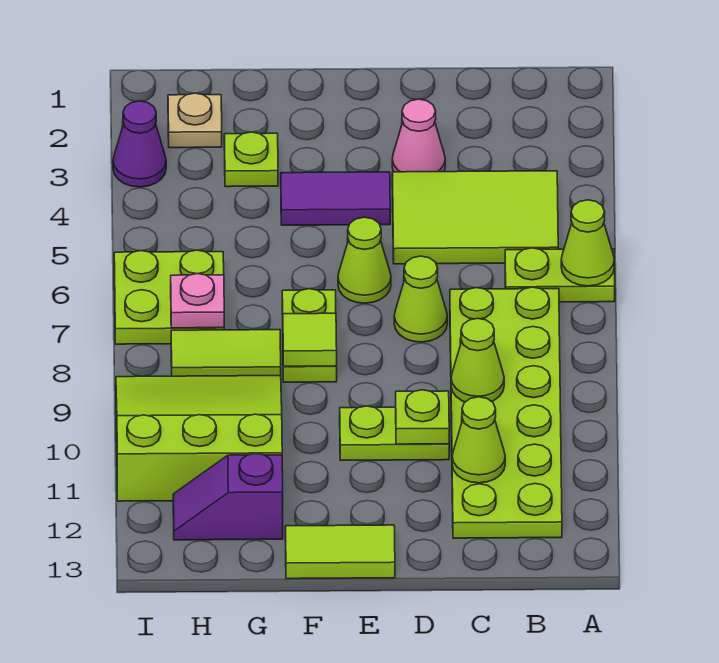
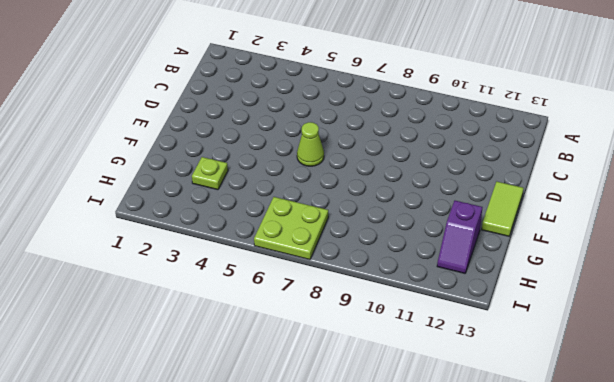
none -> lime 1x2 plate [505,248,615,302]
none -> lime 2x3 tile [392,171,558,264]
none -> lime 2x6 plate [450,287,562,538]

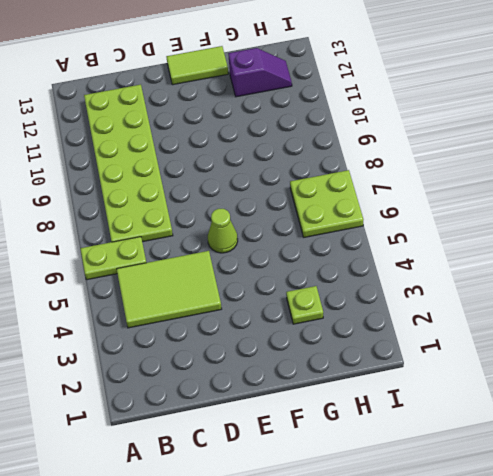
none -> pink 1x1 cone [392,99,445,172]
none -> lime 1x1 cone [394,256,447,342]
none -> lime 1x2 plate [340,406,449,460]

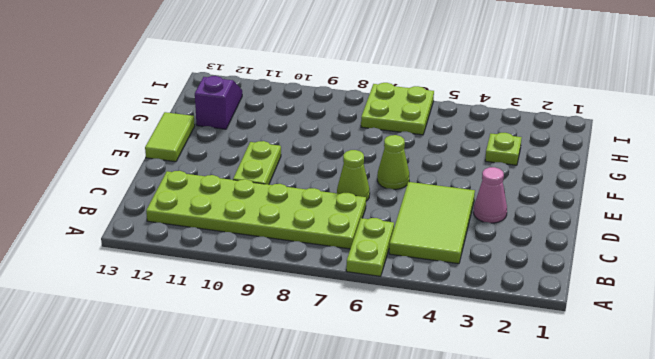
none -> purple 1x2 tile [281,172,390,225]
none -> lime 1x2 plate [282,289,337,382]
none -> lime 1x2 tile [171,330,281,376]

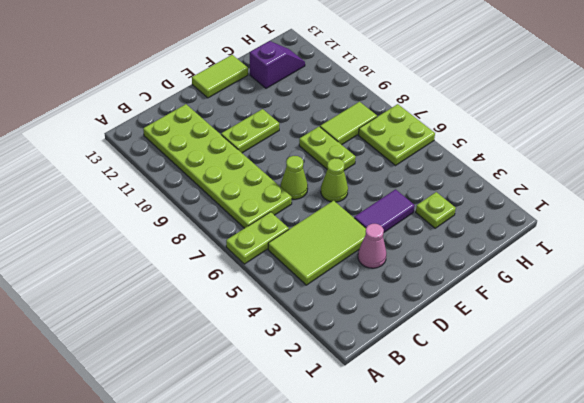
none -> lime 3x3 slope [116,376,282,501]
none -> tan 1x1 plate [168,93,222,148]
none -> purple 1x1 cone [113,101,166,187]

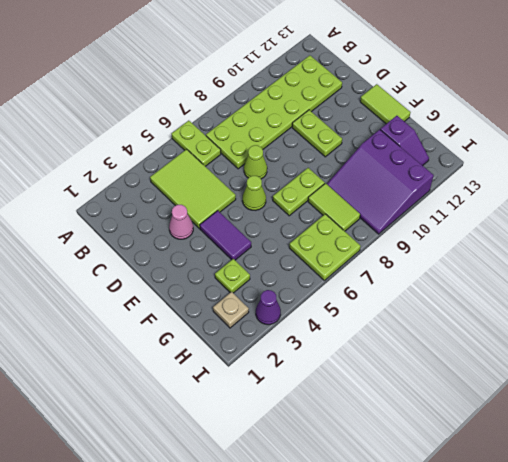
purple 3x3 slope [327,129,434,234] -> lime 3x3 slope [116,376,282,501]
none -> lime 1x1 cone [561,200,614,286]
none -> lime 1x1 cone [451,318,504,402]
none -> lime 1x1 cone [452,397,505,483]

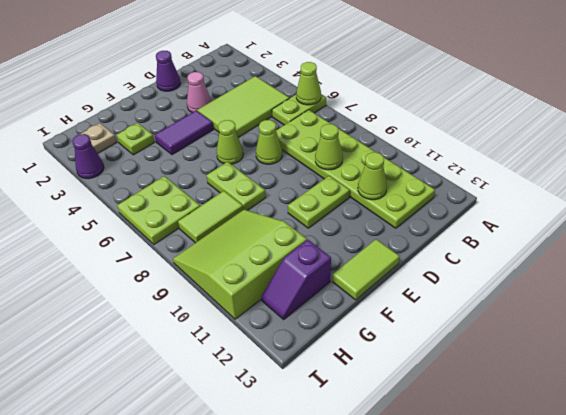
purple 1x1 cone [156,51,180,91] -> none
none -> lime 1x1 plate [396,390,449,444]
none -> lime 1x1 tile [283,313,337,366]
none -> pink 1x1 plate [171,274,224,328]

